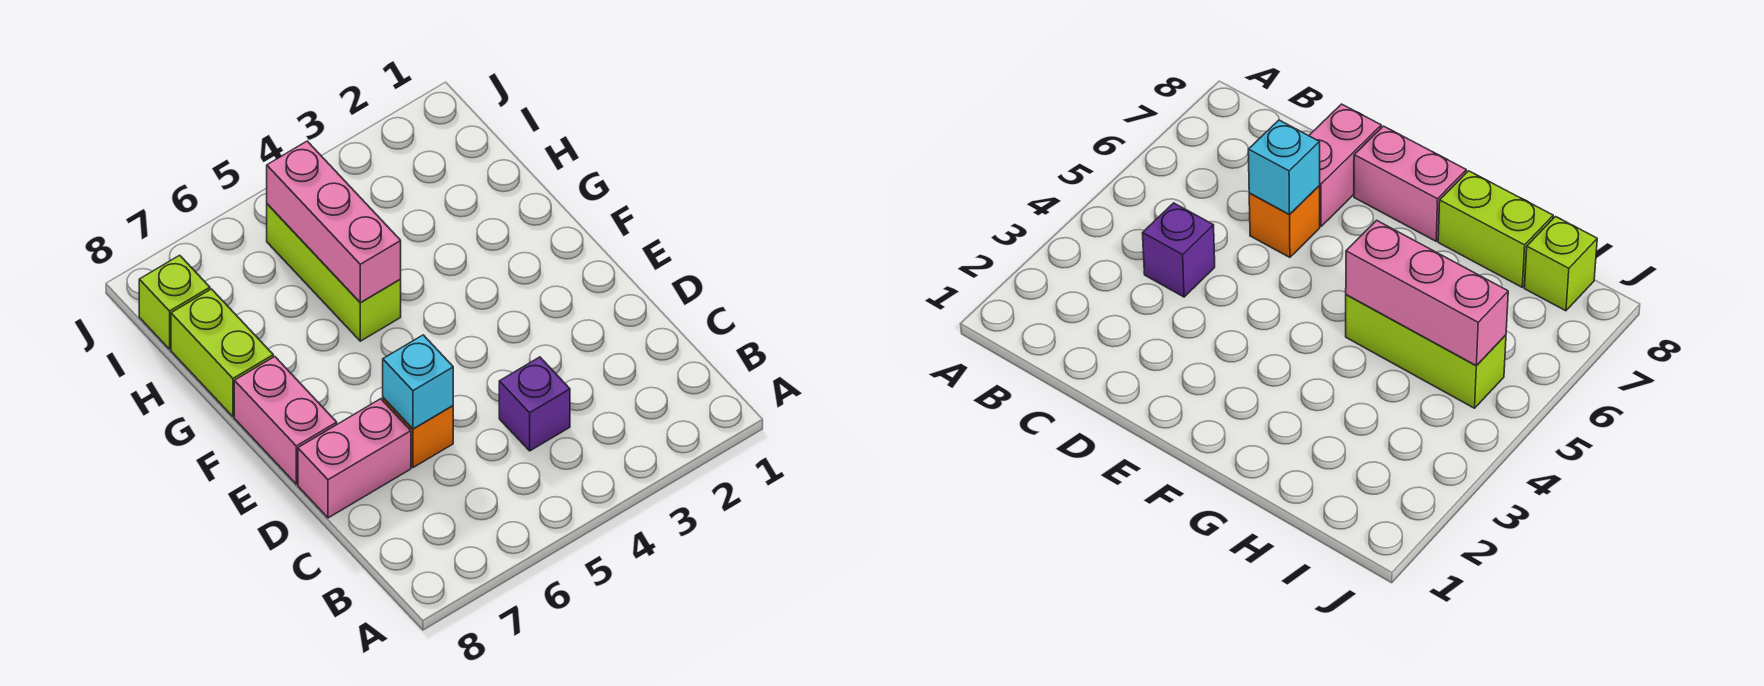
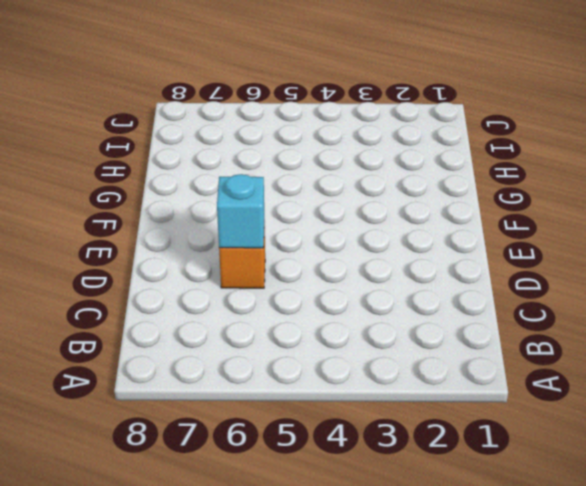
none -> purple 1x1 brick [499,357,570,451]
none -> pink 1x2 brick [298,399,411,518]

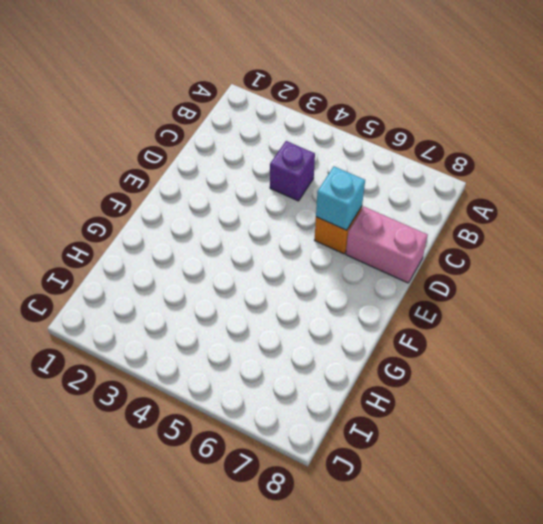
none -> pink 1x2 brick [234,357,337,484]
none -> lime 1x3 brick [267,204,401,341]

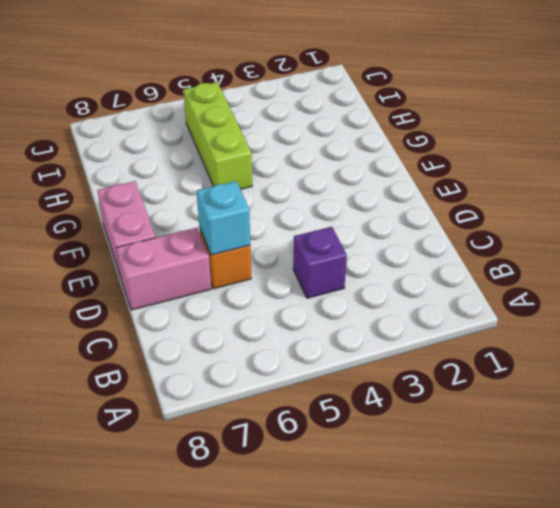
none -> lime 1x2 brick [171,289,273,417]
none -> lime 1x1 brick [139,255,210,349]

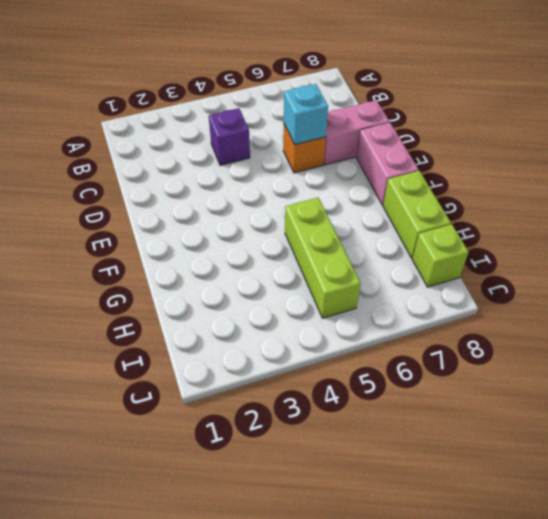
none -> pink 1x3 brick [267,141,401,303]

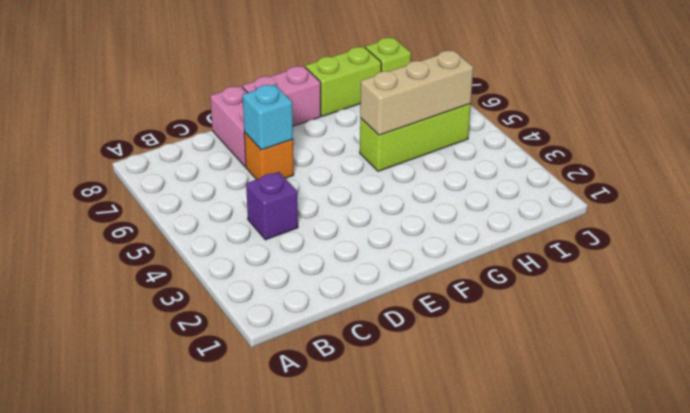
tan 1x3 brick [360,50,473,135] -> pink 1x3 brick [267,141,401,303]

